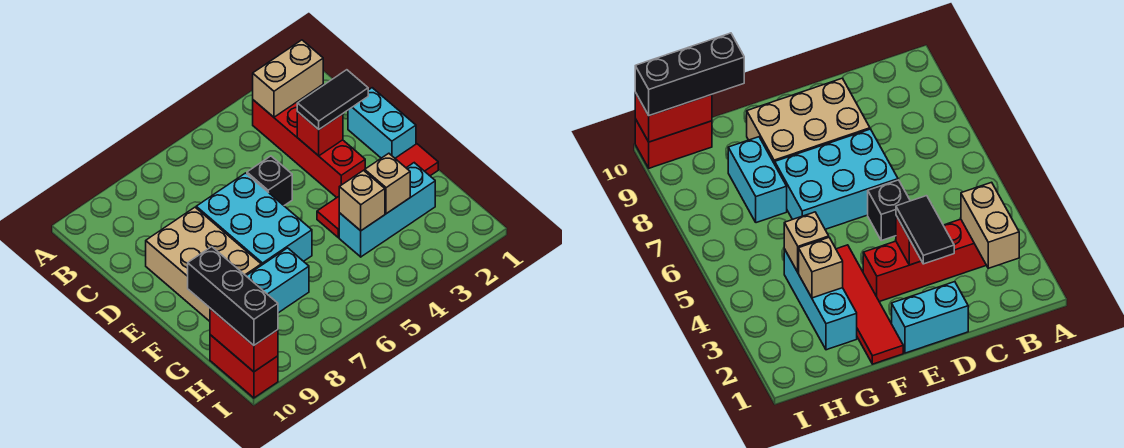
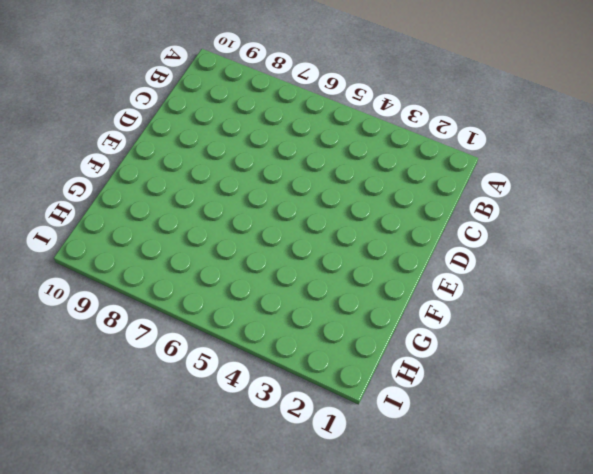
none -> red 1x4 brick [253,100,365,197]
none -> cyan 1x2 brick [348,88,416,158]
none -> black 1x1 brick [247,156,292,205]

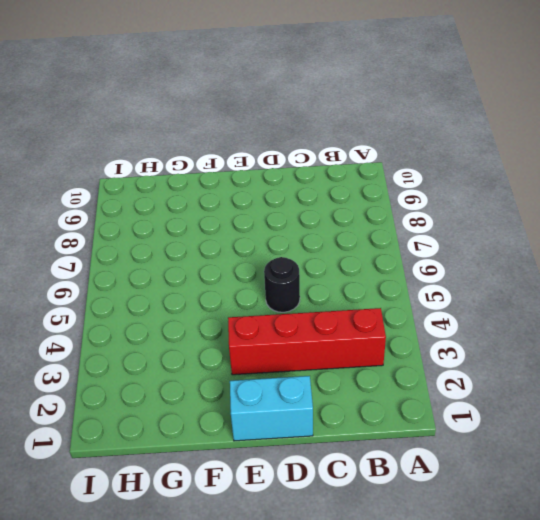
black 1x1 round brick [264,257,300,312] -> black 1x1 brick [247,156,292,205]
none -> cyan 2x3 brick [196,173,312,265]
none -> tan 2x3 brick [146,207,261,321]
none -> red 1x4 tile [317,144,438,238]

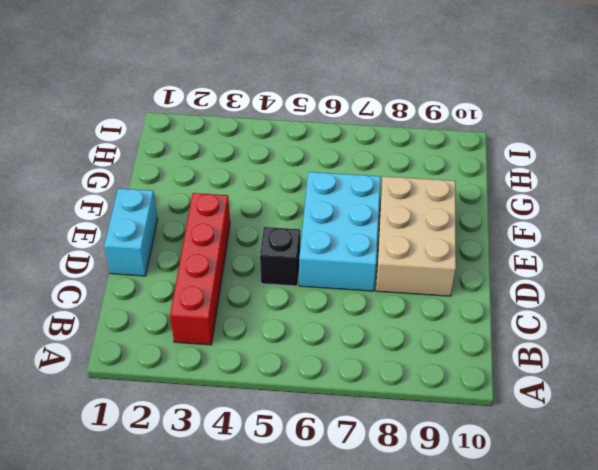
none -> red 1x4 tile [317,144,438,238]
none -> cyan 1x3 brick [339,163,435,257]
none -> cyan 1x2 brick [247,248,309,313]

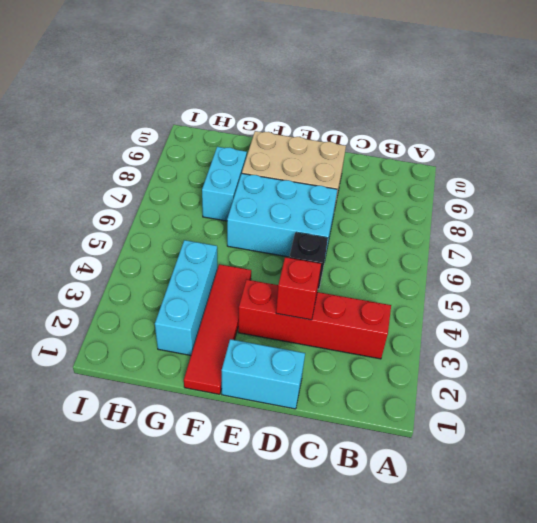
none -> red 1x2 brick [210,335,278,398]
none -> tan 1x2 brick [253,40,323,117]
none -> tan 1x1 brick [365,153,410,214]

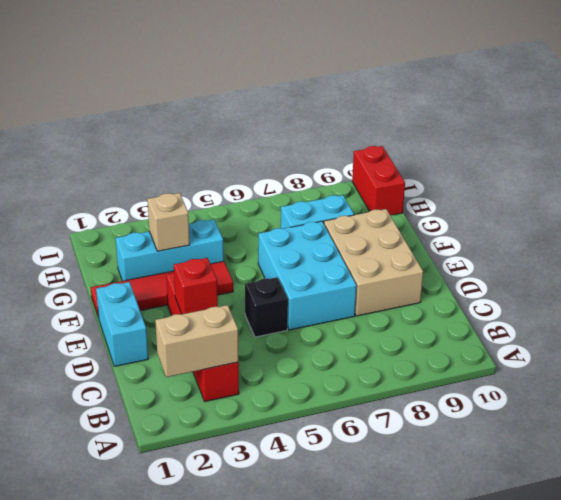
none -> tan 1x1 brick [339,171,385,231]
none -> red 1x2 brick [210,309,278,372]
none -> black 1x2 tile [297,70,368,129]

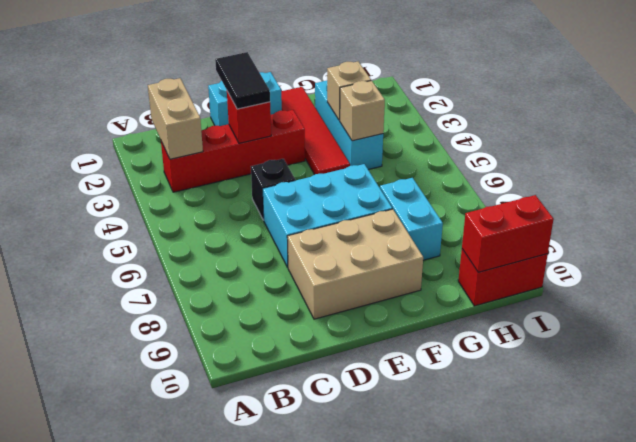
none -> black 1x3 brick [188,247,278,345]

